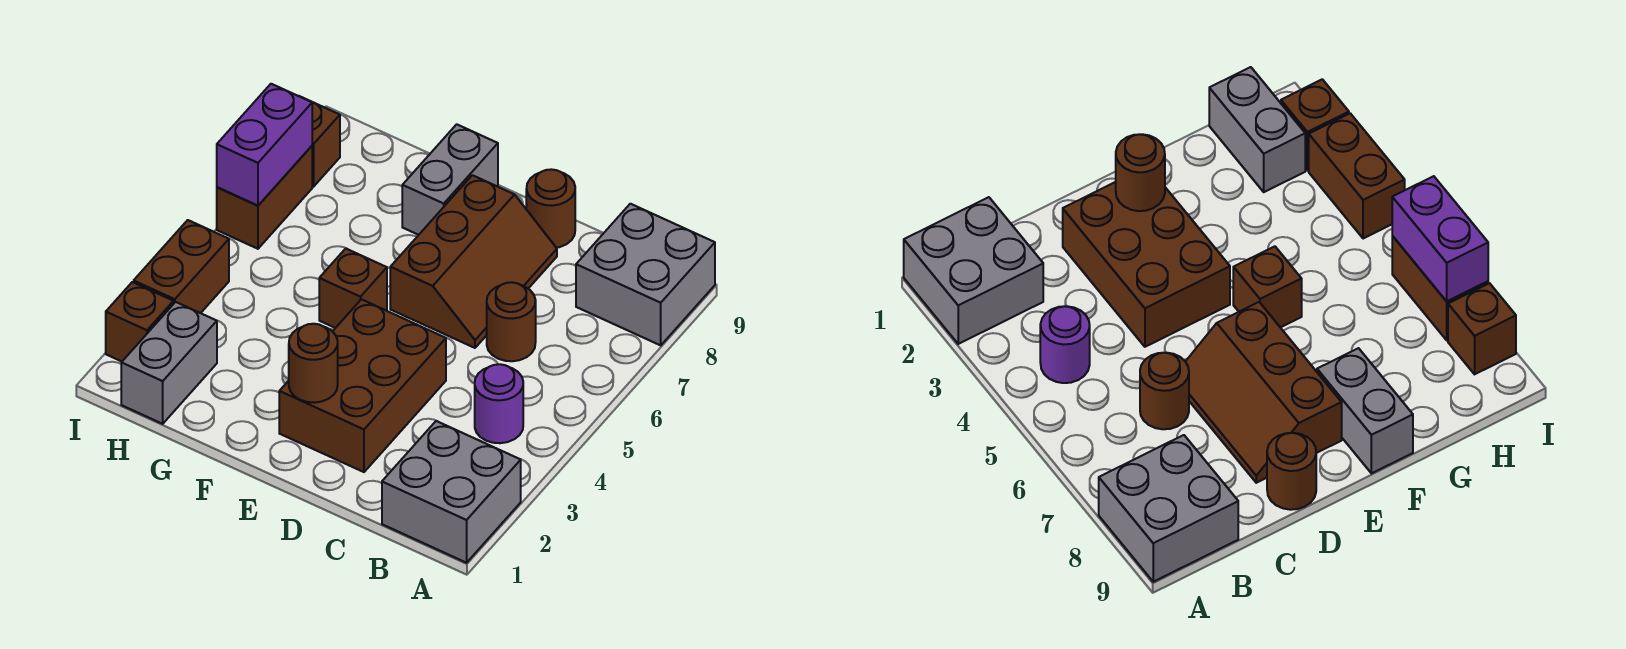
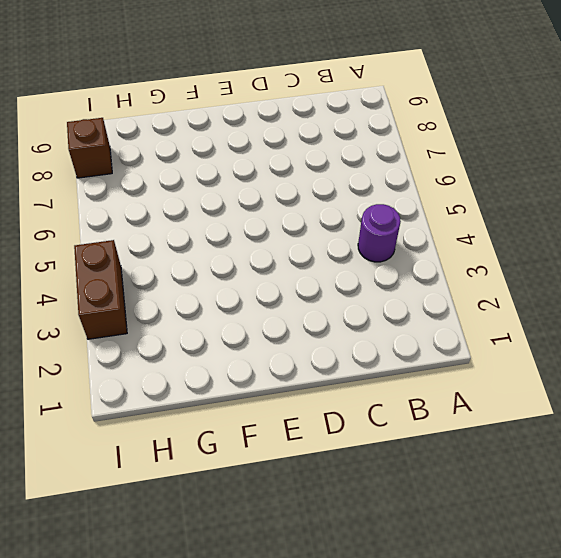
none -> grey 2x2 brick [382,421,521,563]
none -> grey 2x2 brick [576,204,715,345]
none -> brown 1x1 round brick [487,282,536,361]

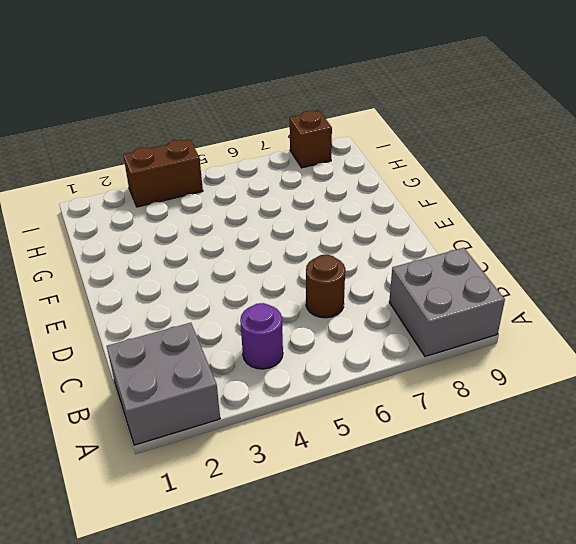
none -> brown 2x3 brick [279,299,446,472]
none -> brown 2x3 slope [390,175,557,348]
none -> brown 1x1 round brick [526,169,575,248]

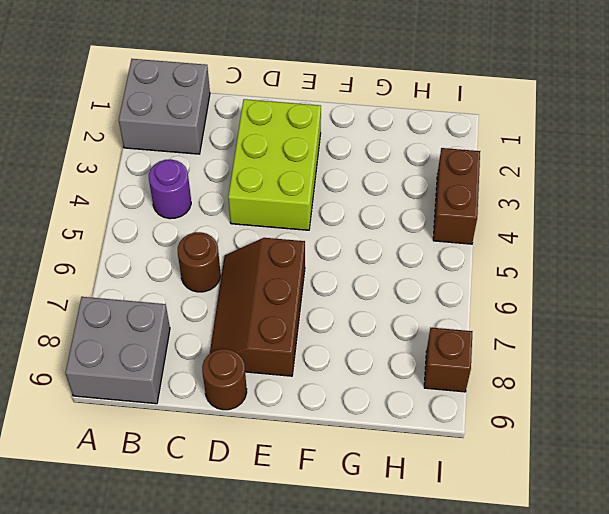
lime 2x3 brick [228,99,321,230] -> brown 2x3 brick [279,299,446,472]
none -> brown 1x1 brick [319,249,387,328]
none -> grey 1x2 brick [402,124,498,235]
none -> grey 1x2 brick [121,302,217,424]

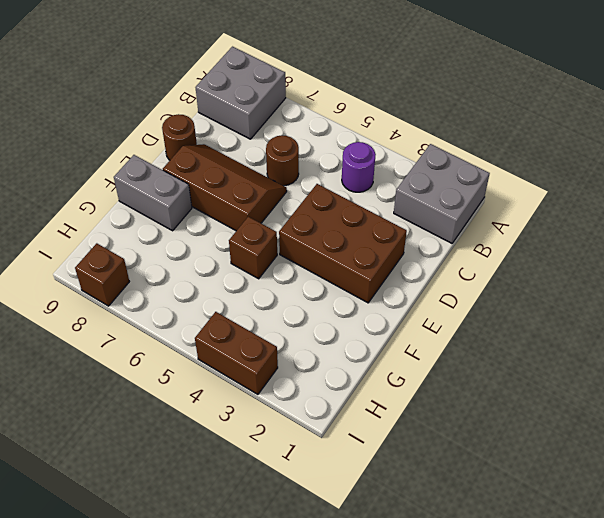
none -> grey 1x2 brick [121,302,217,424]
none -> brown 1x1 brick [106,282,174,361]
none -> brown 1x2 brick [217,146,312,249]

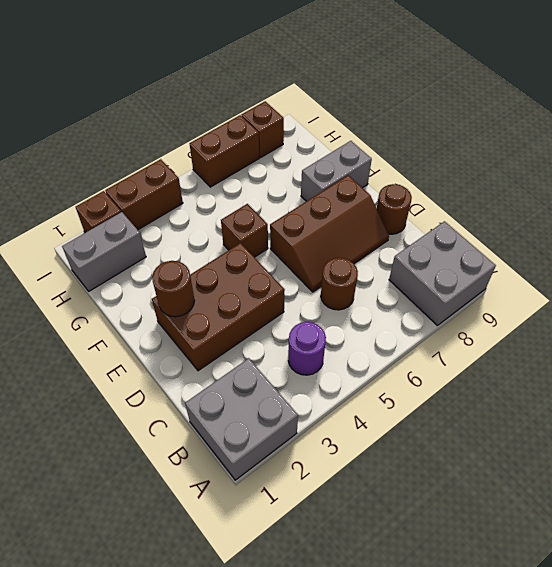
none -> purple 1x2 brick [217,84,312,206]

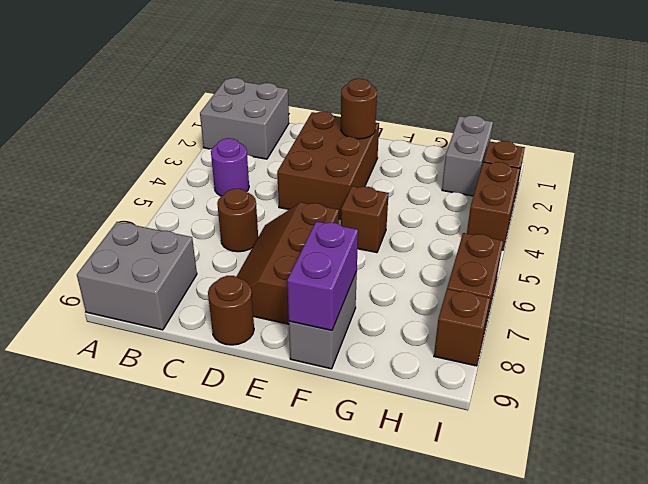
purple 1x2 brick [287,221,358,330] -> purple 1x2 brick moved to [217,84,312,206]

